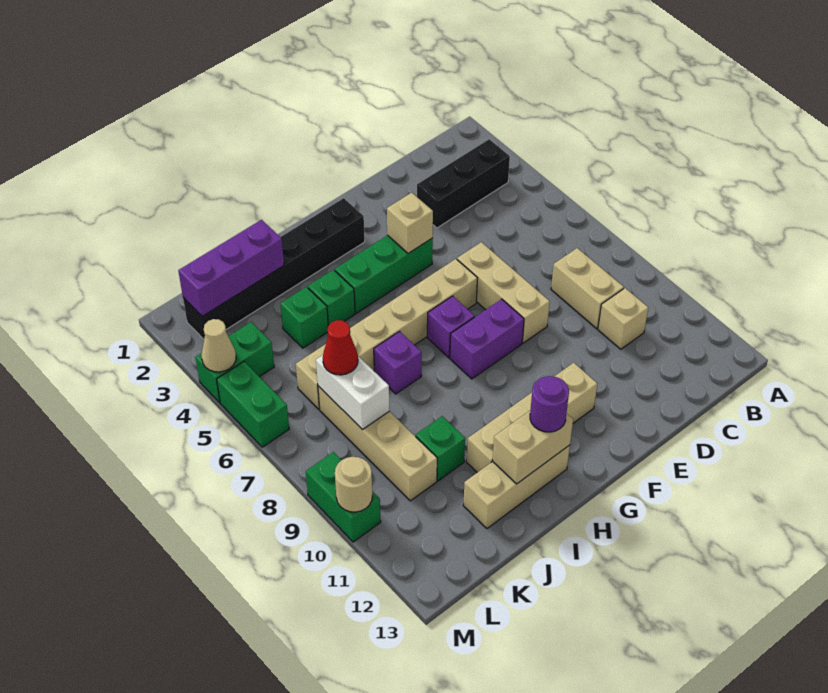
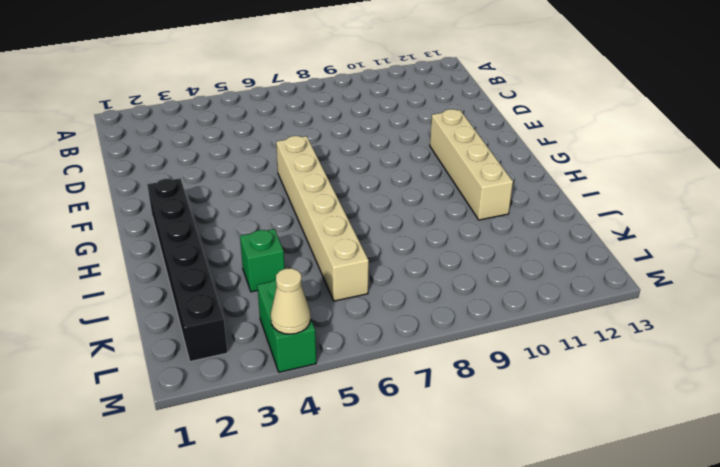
none -> black 1x3 brick [417,139,510,228]
none -> tan 1x2 brick [551,248,624,329]
none -> tan 1x1 brick [598,288,648,349]

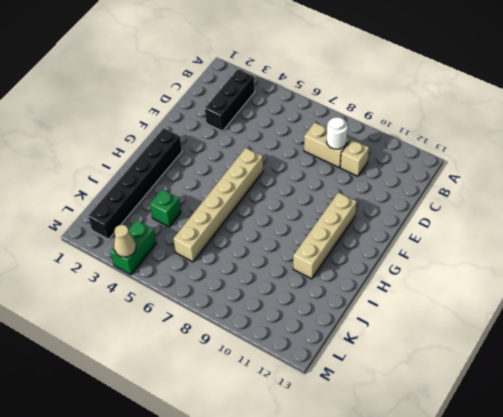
white 1x1 round brick [326,117,348,149] -> none
none -> tan 1x3 brick [457,242,550,343]
none -> green 1x3 brick [335,235,433,313]
none -> purple 1x2 brick [450,299,524,379]

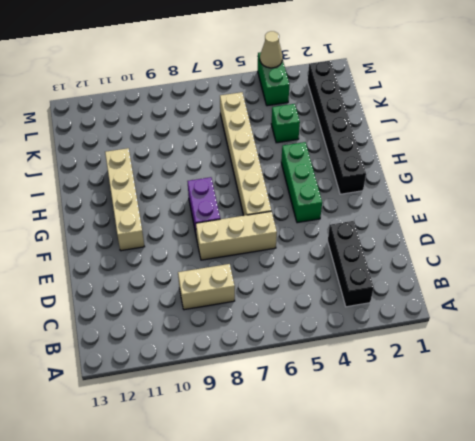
none -> tan 1x1 brick [598,288,648,349]
none -> purple 1x1 brick [427,296,475,358]
none -> tan 1x3 brick [463,445,570,528]

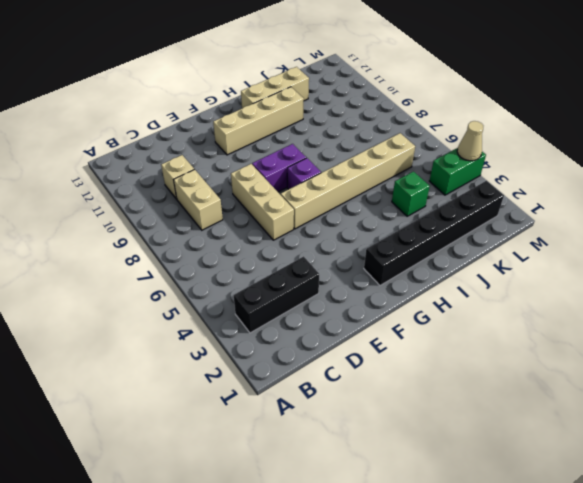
none -> green 1x3 brick [335,235,433,313]
none -> green 1x1 brick [308,270,355,326]
none -> purple 1x1 brick [374,332,421,394]

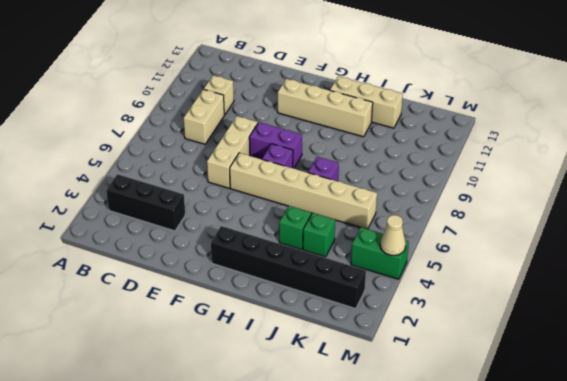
none -> green 1x3 brick [335,235,433,313]
none -> green 1x1 brick [416,416,465,481]
none -> tan 1x4 brick [318,386,437,501]

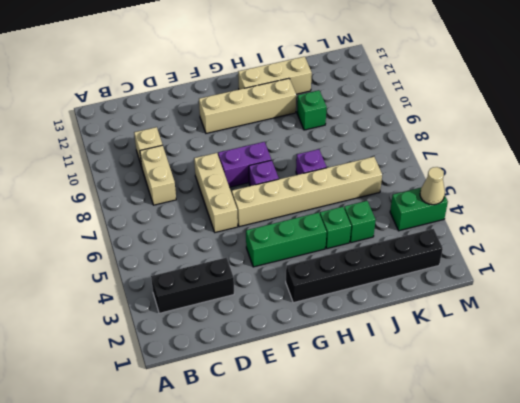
none -> tan 1x4 brick [318,386,437,501]
none -> green 1x2 brick [217,362,289,447]
none -> green 1x2 brick [306,452,381,542]

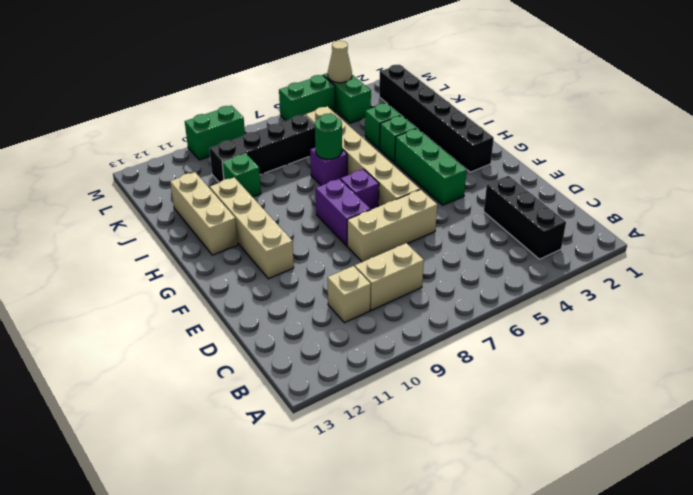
green 1x1 round brick [315,114,342,159] -> none
black 1x4 brick [209,115,315,183] -> tan 1x4 brick [318,386,437,501]
none -> tan 1x1 brick [387,193,433,254]
none -> tan 1x2 brick [493,411,573,484]
none -> purple 1x3 brick [178,220,284,316]

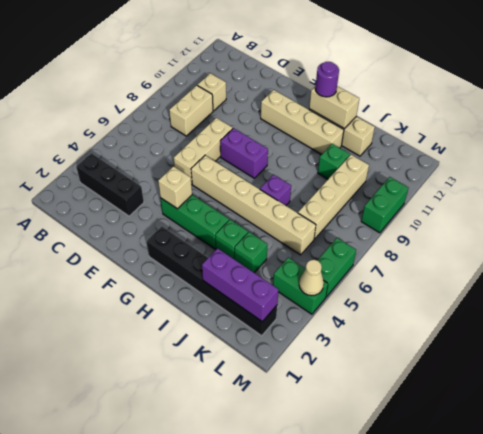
none -> purple 1x1 brick [427,296,475,358]
none -> white 1x2 brick [316,355,389,430]
none -> tan 1x1 round brick [335,457,372,512]

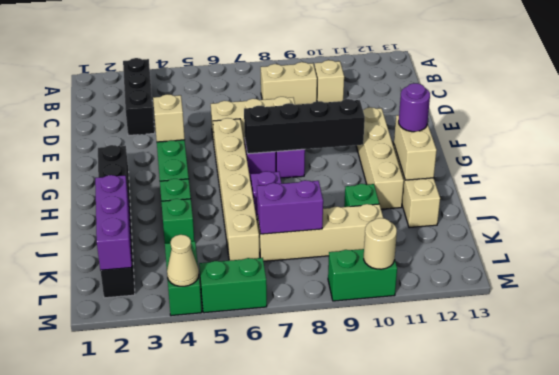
black 1x4 brick [244,99,365,154] -> none
purple 1x2 brick [257,180,323,234] -> white 1x2 brick [316,355,389,430]
none -> red 1x1 cone [323,320,358,375]

